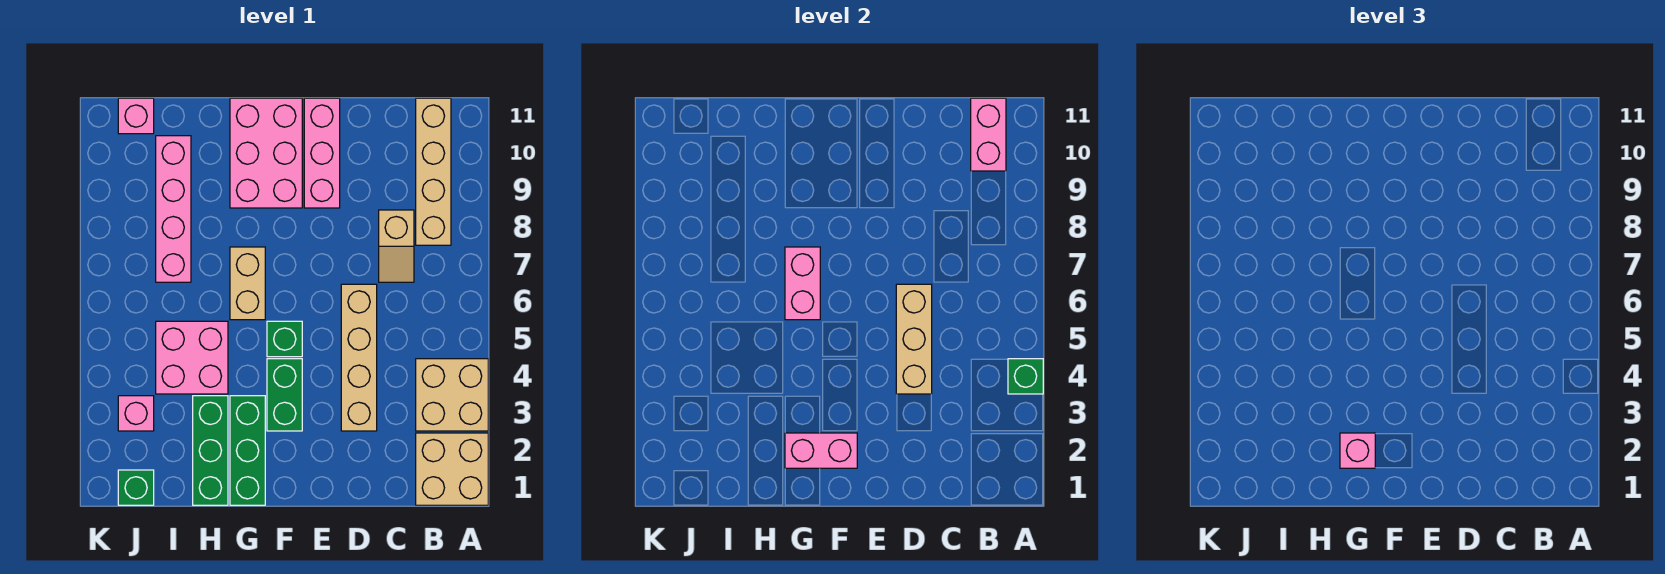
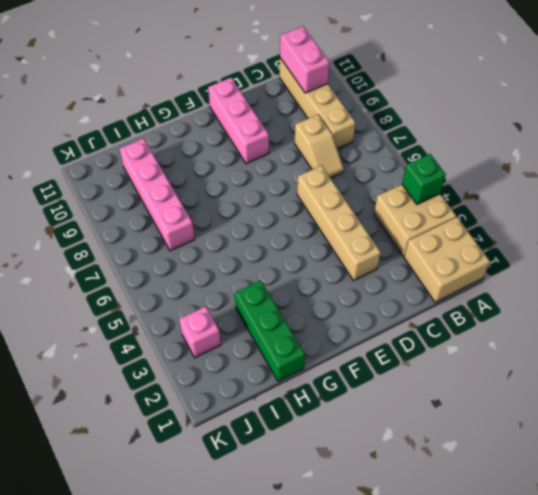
none -> green 1x2 brick [267,359,302,431]
none -> green 1x1 brick [267,321,302,357]
none -> pink 2x3 brick [230,98,302,208]

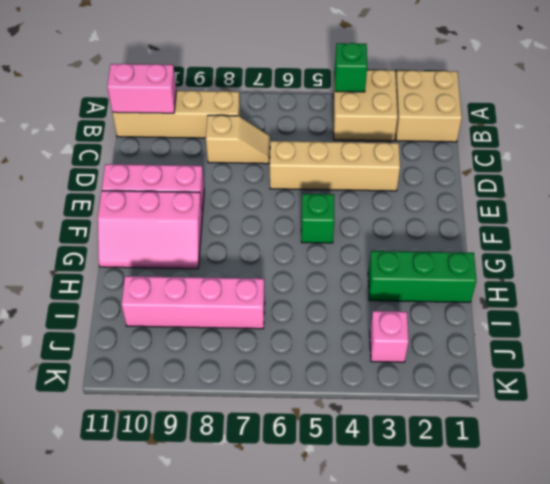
pink 2x3 slope [98,191,202,269] -> pink 2x3 brick [230,98,302,208]
none -> green 1x2 brick [267,359,302,431]
none -> green 1x3 brick [230,396,265,505]
none -> tan 1x2 brick [230,247,265,320]

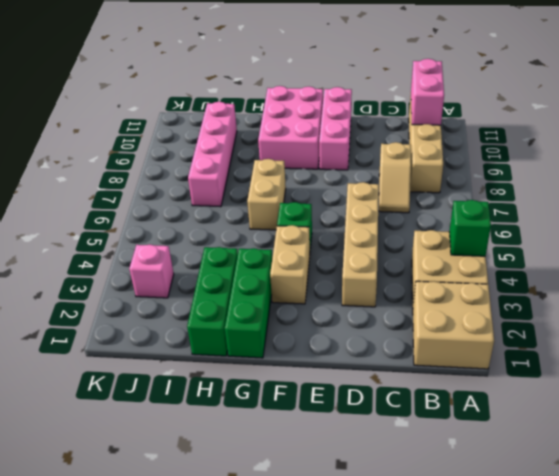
tan 1x2 brick [270,225,310,304] -> green 1x2 brick [267,359,302,431]
none -> pink 2x2 brick [156,321,228,394]
none -> green 1x1 brick [118,470,154,505]
none -> pink 1x1 brick [118,98,154,134]

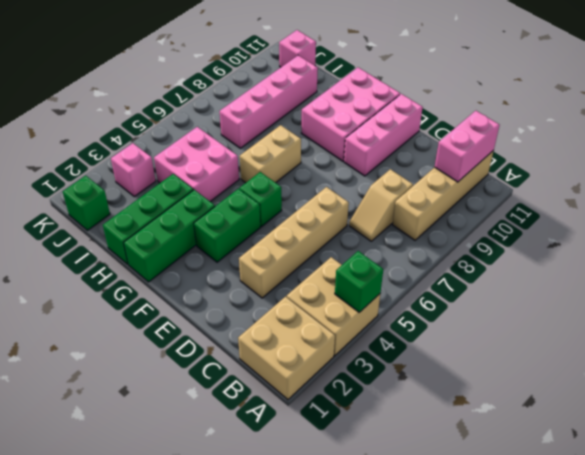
none -> tan 1x3 brick [896,284,932,394]
none -> pink 1x2 brick [785,433,857,468]
none -> pink 1x2 brick [785,247,820,320]

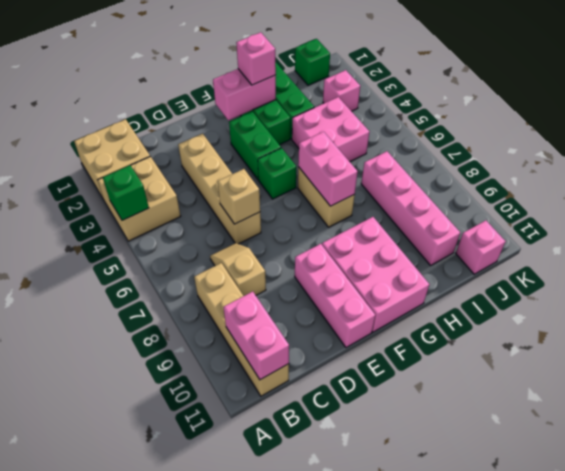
tan 1x1 brick [218,169,260,224] -> tan 1x3 brick [896,284,932,394]

